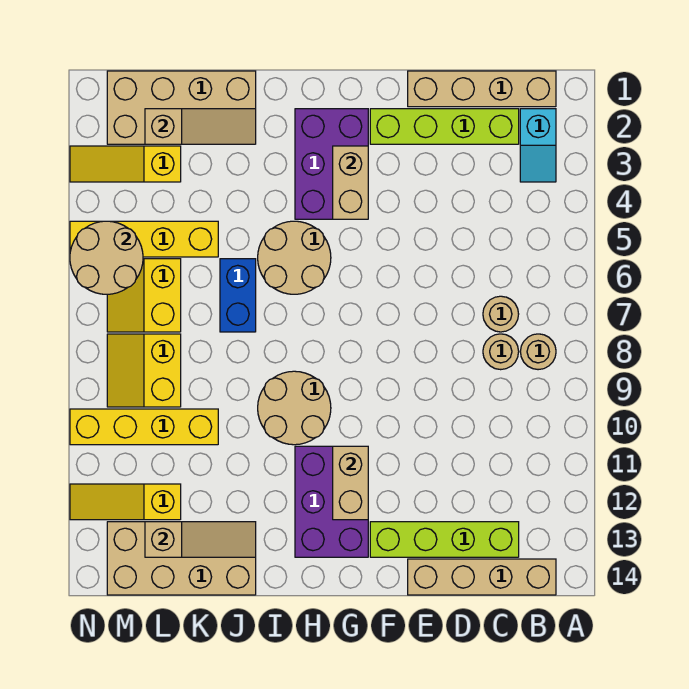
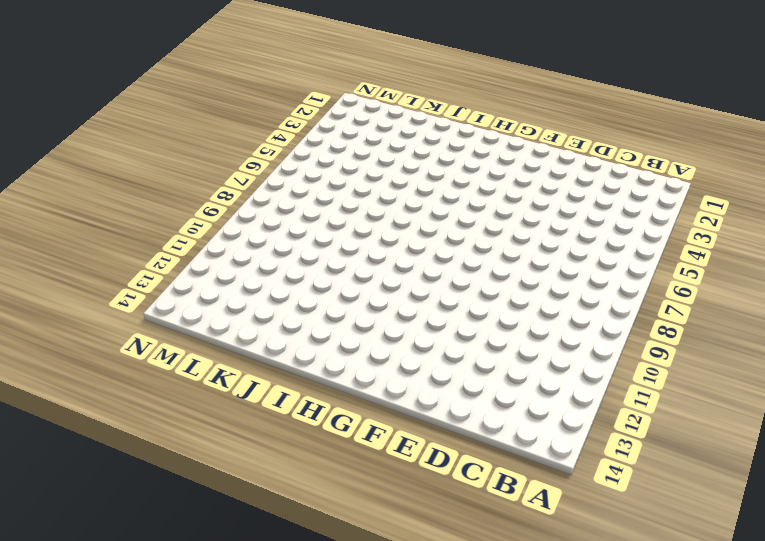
none -> tan 1x4 brick [408,71,556,107]
none -> cyan 1x2 slope [520,109,556,182]
none -> tan 1x1 round brick [520,334,556,370]

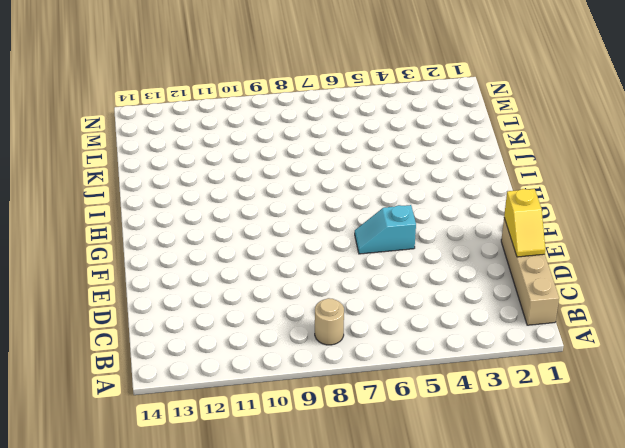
yellow 1x2 slope [504,189,545,257] -> none
cyan 1x2 slope [355,205,416,254] -> cyan 1x2 slope moved to [520,109,556,182]
none -> tan 1x4 brick [408,559,556,595]
none -> lime 1x4 brick [370,109,519,144]
none -> tan 1x1 round brick [483,296,519,332]

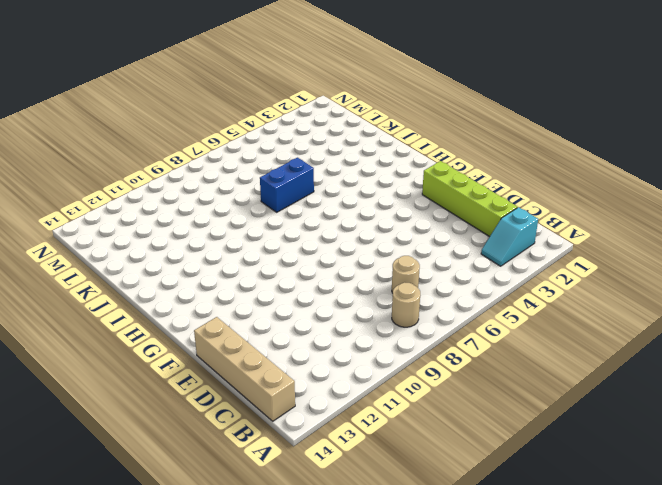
none -> tan 1x4 brick [408,71,556,107]
none -> tan 1x1 round brick [483,334,519,370]
none -> lime 1x4 brick [370,522,519,557]

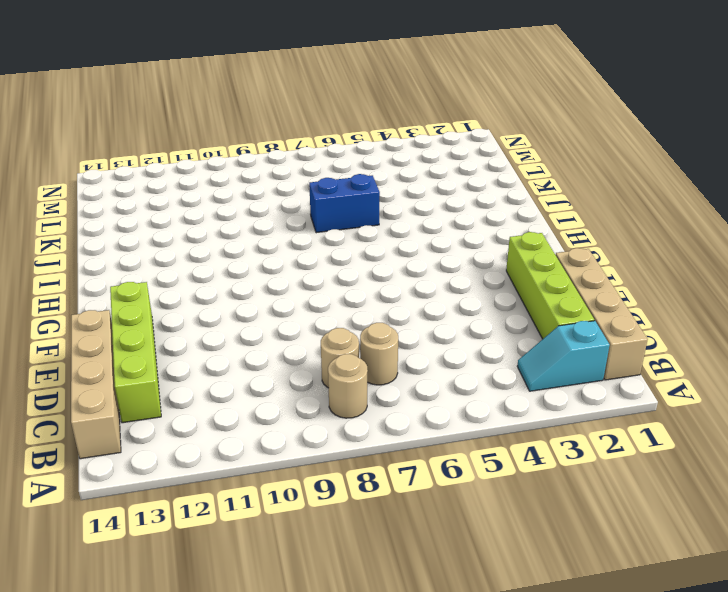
none -> purple 2x3 brick [295,109,368,219]
none -> purple 2x3 brick [295,446,368,557]
none -> tan 2x2 round brick [258,221,331,294]

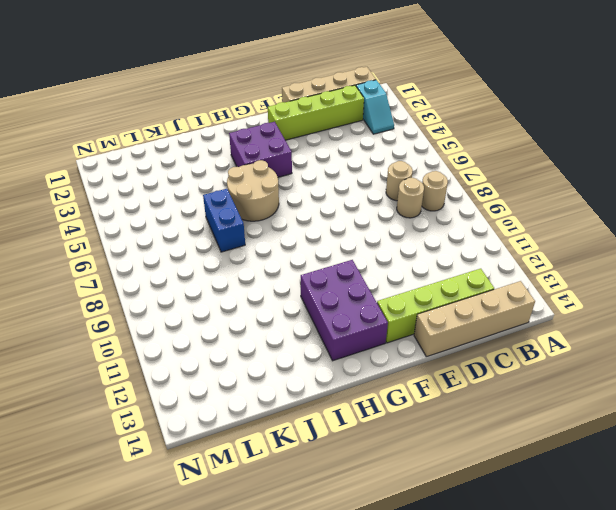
purple 2x2 brick [229,122,292,177] -> purple 2x3 brick [295,109,368,219]
none -> tan 2x2 round brick [258,371,331,445]
none -> tan 2x4 brick [107,71,256,144]
none -> tan 2x4 brick [107,522,256,595]

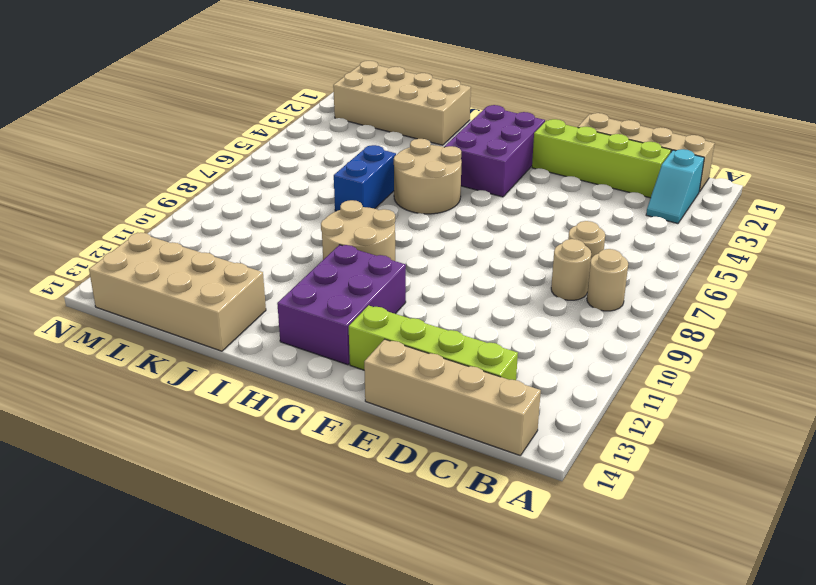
none -> yellow 1x4 brick [70,221,218,257]
none -> yellow 1x4 brick [70,409,218,445]
none -> yellow 1x3 slope [70,146,181,182]

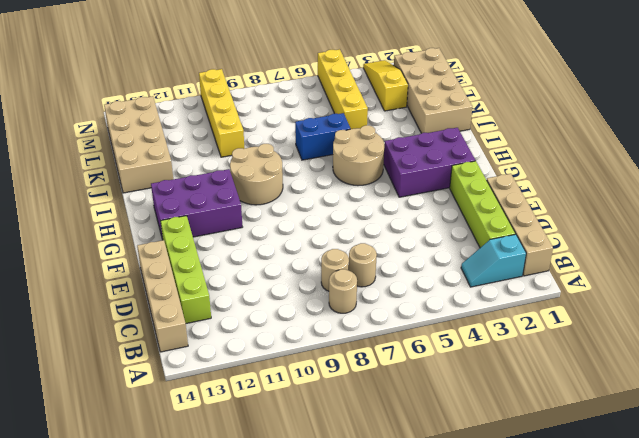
none -> yellow 2x2 slope [107,259,181,332]
none -> yellow 2x2 slope [107,334,181,407]
none -> yellow 1x3 slope [70,484,181,520]

